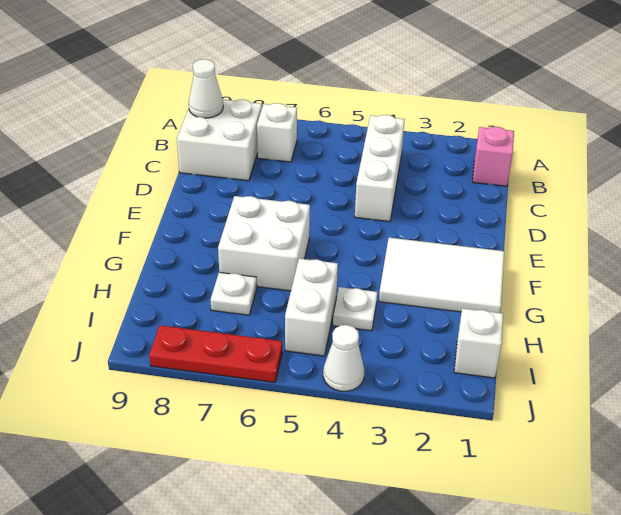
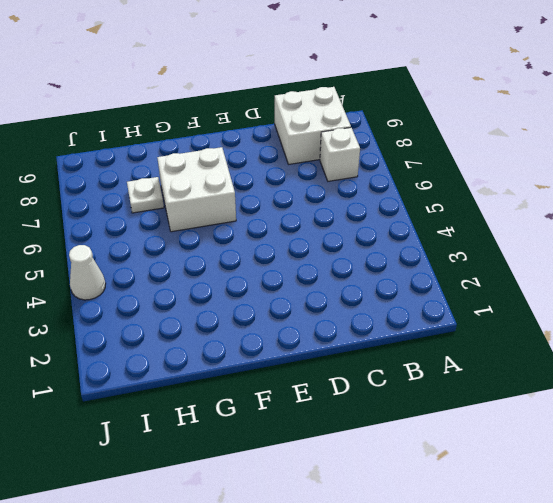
none -> pink 1x1 brick [473,127,514,186]
none -> white 1x3 brick [355,115,405,222]
none -> white 2x3 tile [379,238,504,313]

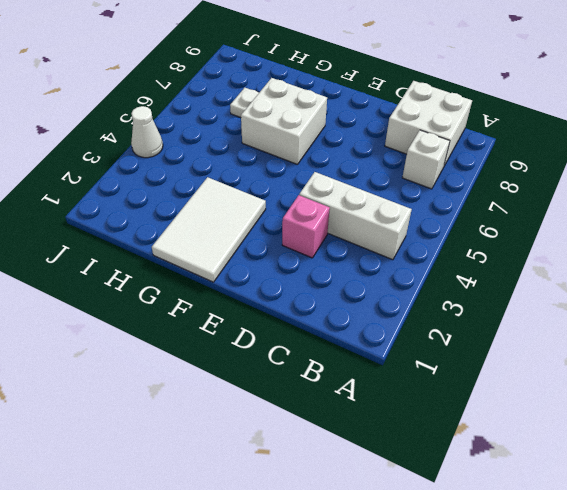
pink 1x1 brick [282,195,330,258] -> pink 1x1 brick moved to [473,127,514,186]
none -> white 1x1 plate [333,287,377,331]
none -> white 1x2 brick [285,259,338,356]
none -> white 1x1 brick [454,308,503,378]

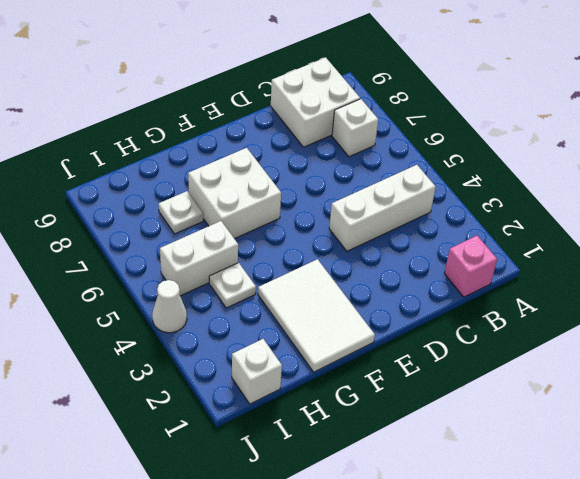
none -> red 1x3 plate [149,325,282,382]
none -> white 1x1 cone [189,59,223,118]

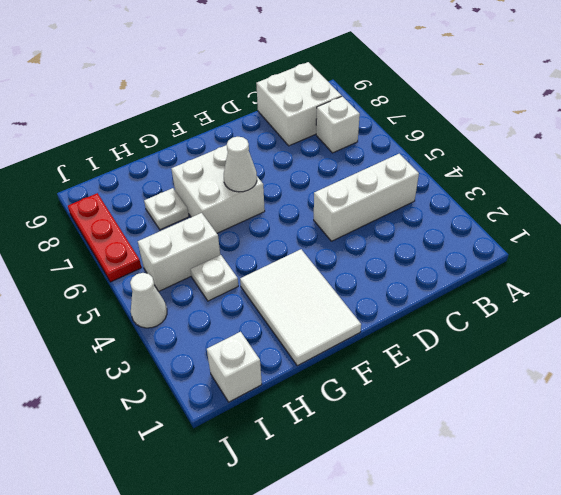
white 1x1 cone [224,137,257,192] -> white 1x1 cone moved to [189,59,223,118]
none -> pink 1x1 brick [473,127,514,186]

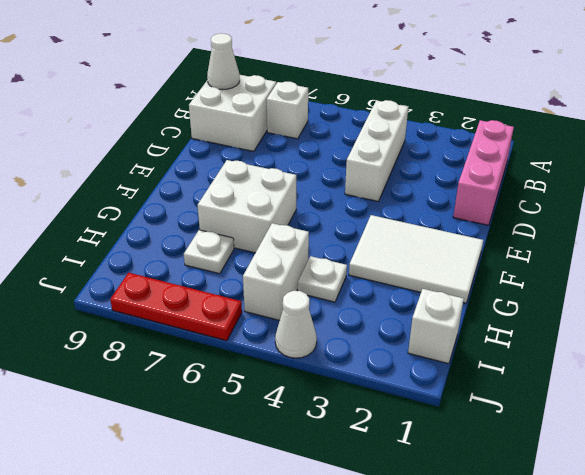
pink 1x3 brick [453,120,514,225] -> pink 1x1 brick [473,127,514,186]

